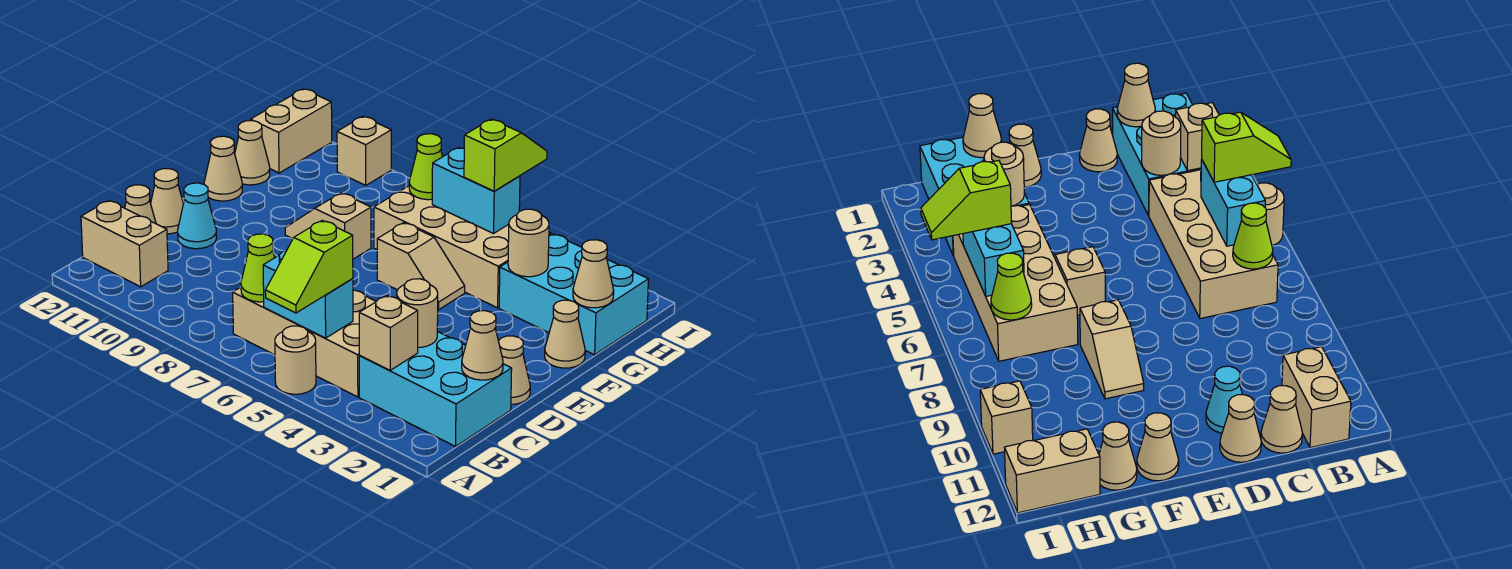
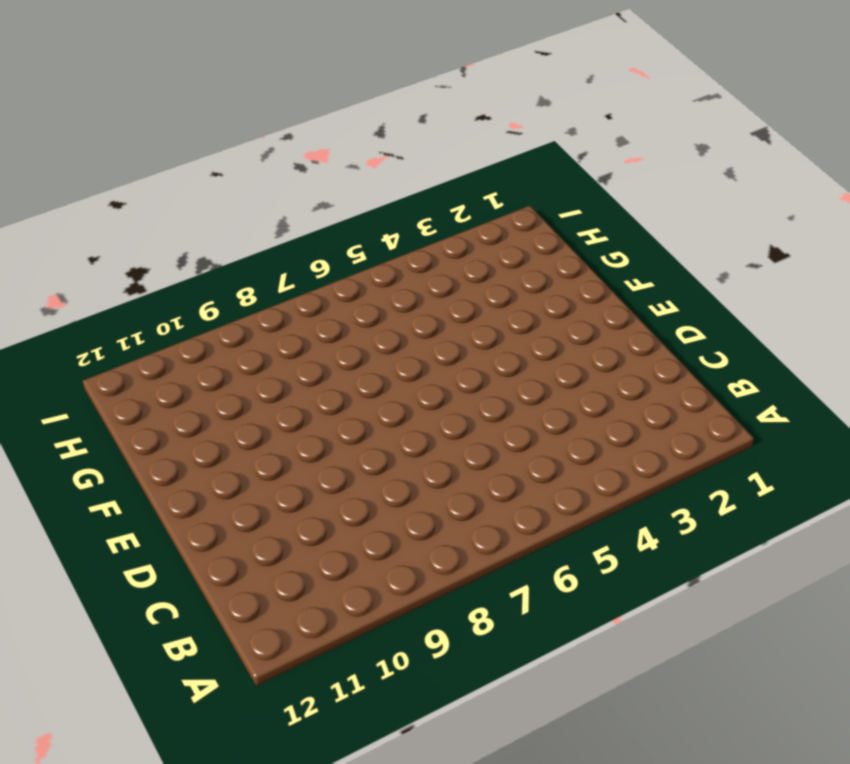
none -> tan 1x1 round brick [275,326,316,394]
none -> cyan 2x3 brick [359,331,512,447]
none -> tan 2x4 brick [233,287,376,397]

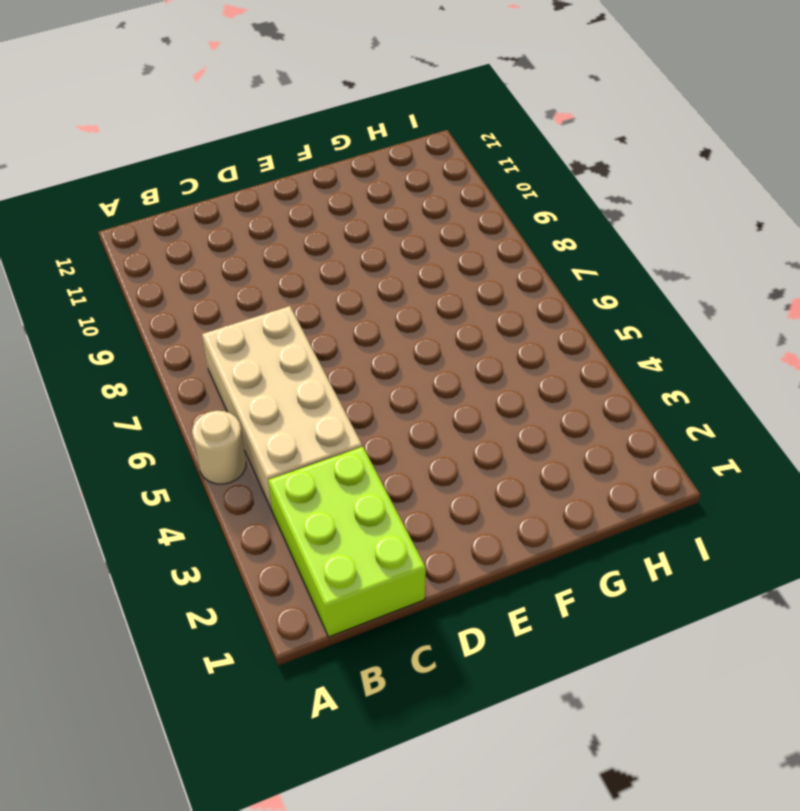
lime 2x3 brick [268,447,426,637] -> cyan 2x3 brick [359,331,512,447]
none -> tan 1x2 brick [81,200,168,287]
none -> tan 1x1 cone [125,185,156,224]
none -> tan 1x1 cone [499,336,530,404]

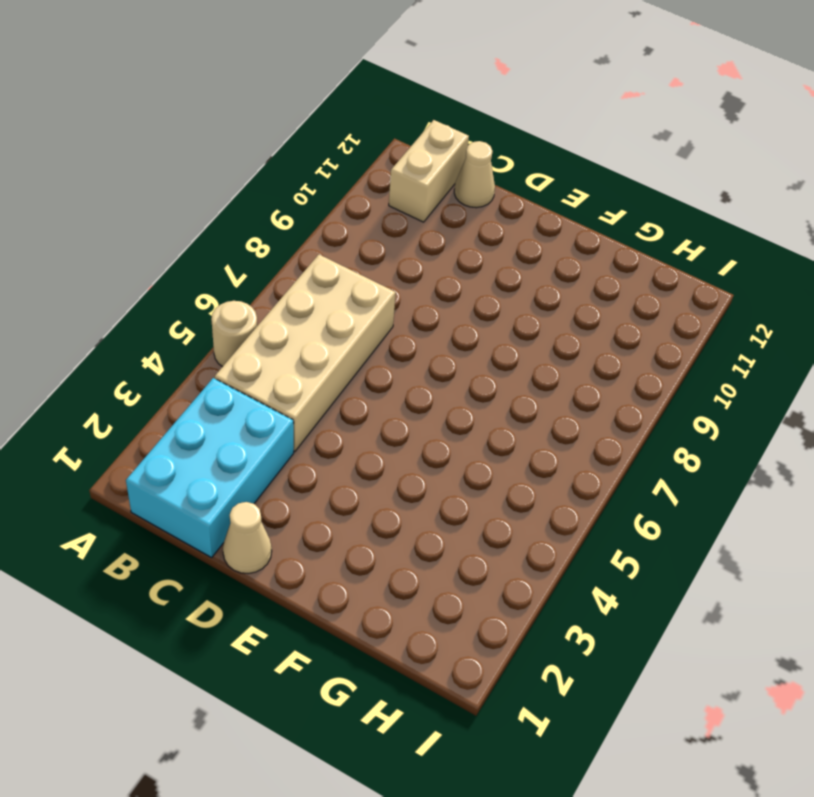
none -> cyan 1x1 cone [178,183,217,249]
none -> tan 1x1 cone [151,169,183,234]
none -> tan 1x1 cone [545,300,585,368]

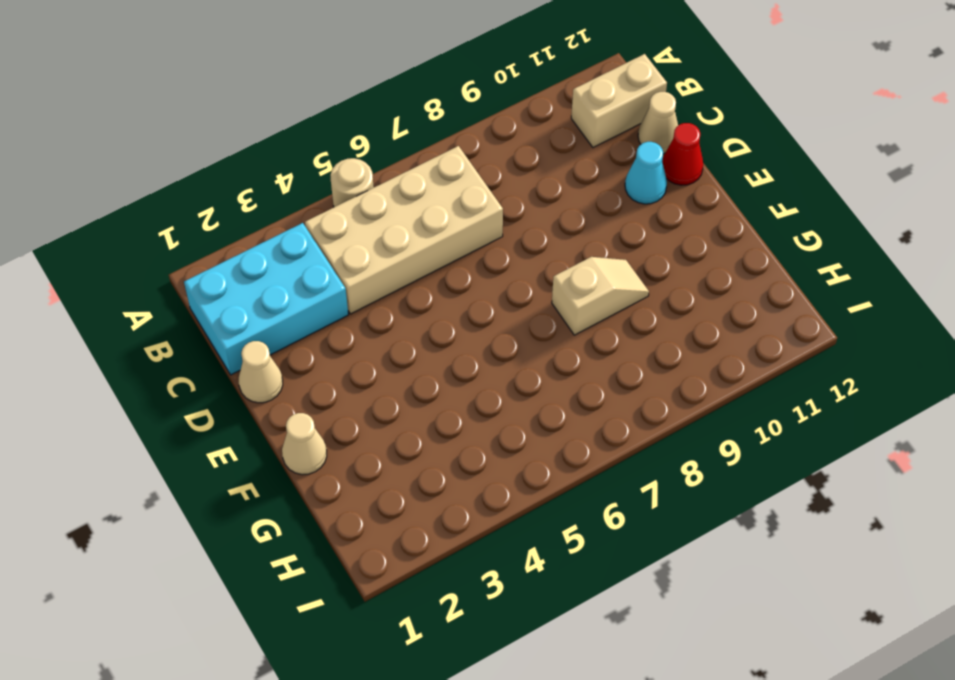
red 1x1 cone [662,123,703,185] -> tan 1x1 cone [151,169,183,234]
none -> tan 1x2 slope [377,223,465,310]
none -> tan 1x1 cone [204,136,242,201]
none -> cyan 2x3 brick [499,234,648,355]

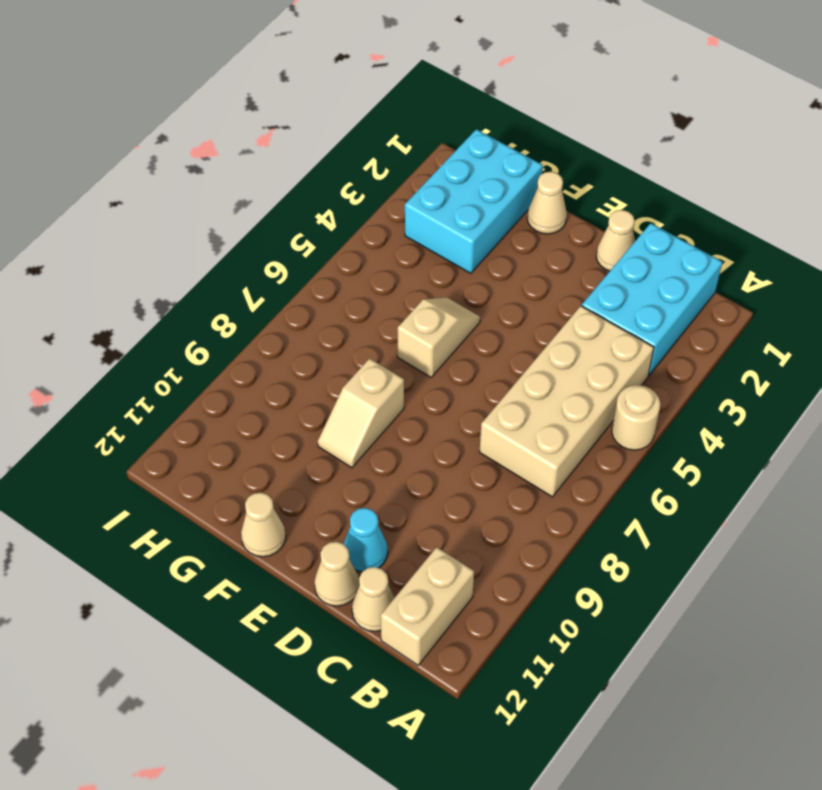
none -> tan 2x4 brick [374,186,551,308]
none -> tan 1x1 cone [235,121,270,185]
none -> tan 1x2 brick [250,89,332,173]

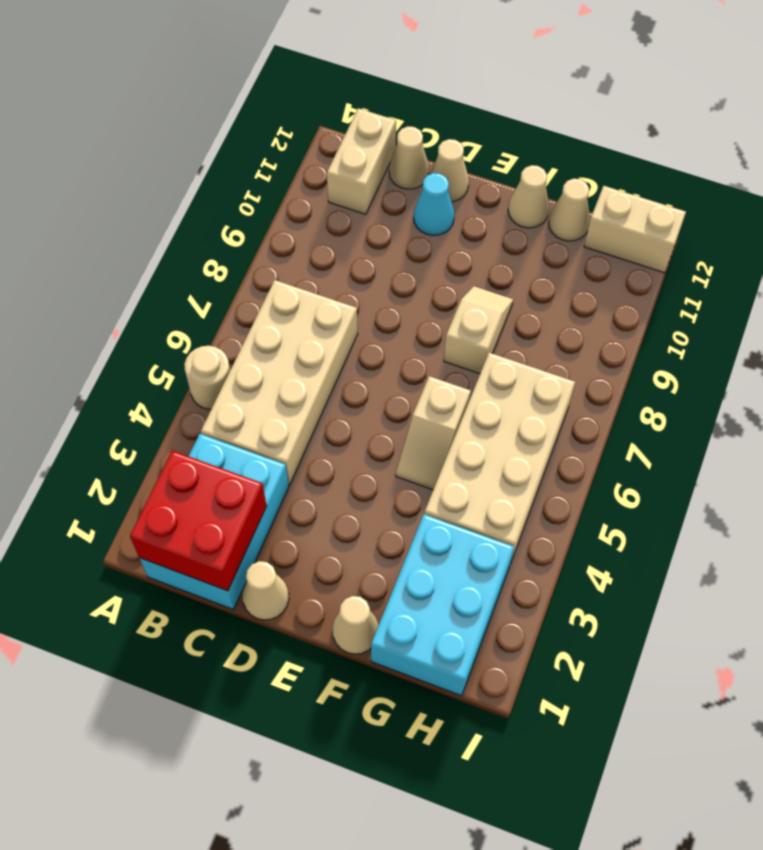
red 2x2 brick [130,451,267,591] -> tan 1x1 cone [462,311,503,380]
none -> tan 1x1 brick [337,117,391,185]
none -> tan 1x1 brick [359,295,418,370]
none -> cyan 1x2 brick [263,250,353,338]

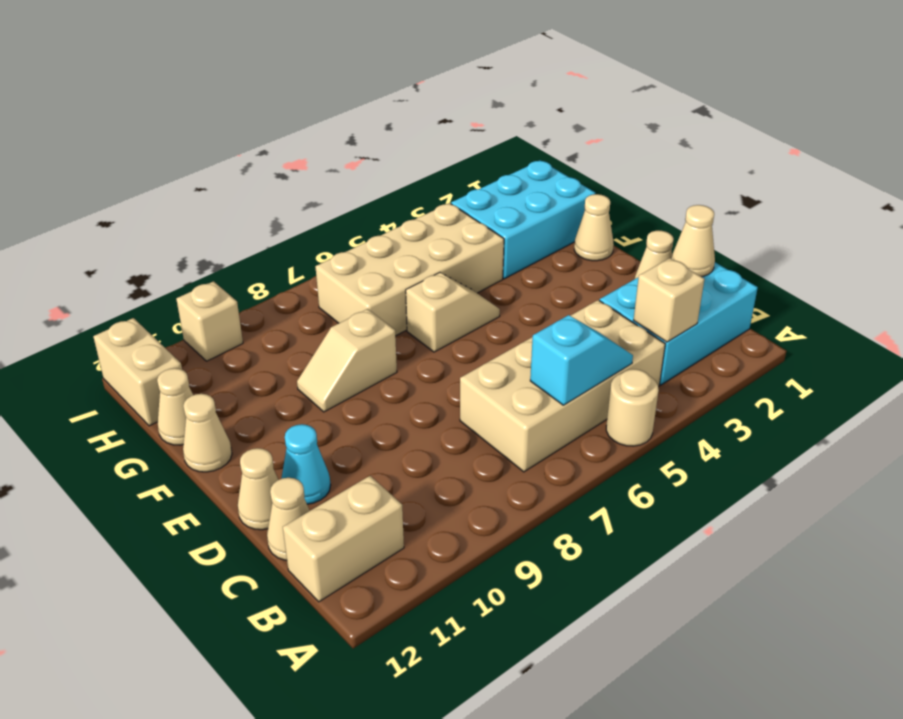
cyan 1x2 slope [530,315,633,405] -> cyan 1x2 brick [263,250,353,338]
none -> lime 1x1 cone [241,234,275,302]
none -> tan 1x1 round brick [397,279,438,347]
none -> tan 1x1 cone [573,240,614,308]

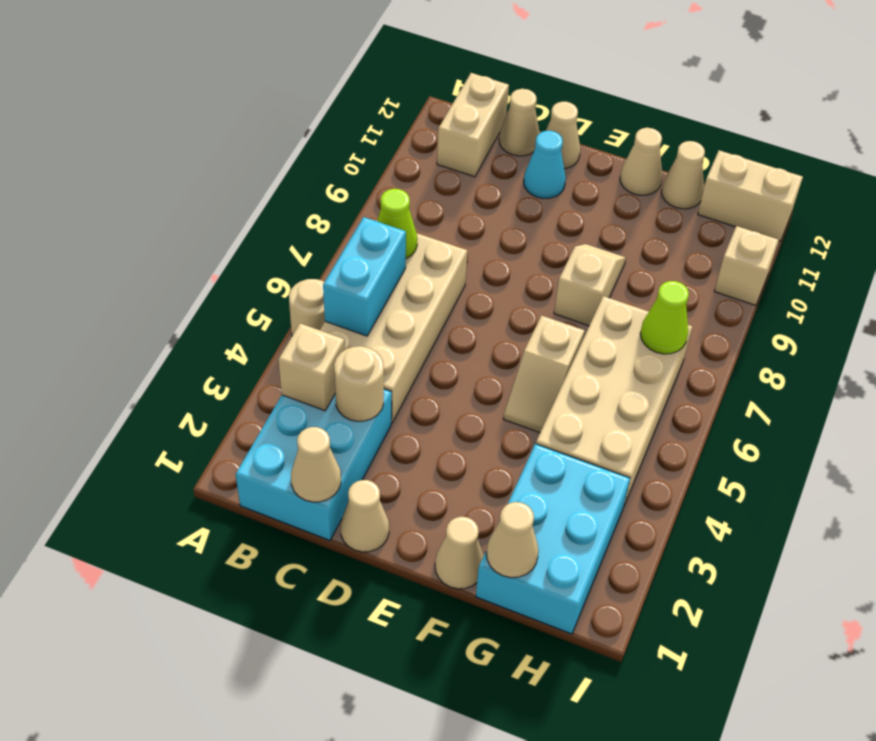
none -> tan 1x1 round brick [508,209,549,277]
none -> cyan 1x2 brick [432,148,520,233]
none -> lime 1x2 slope [265,221,353,313]

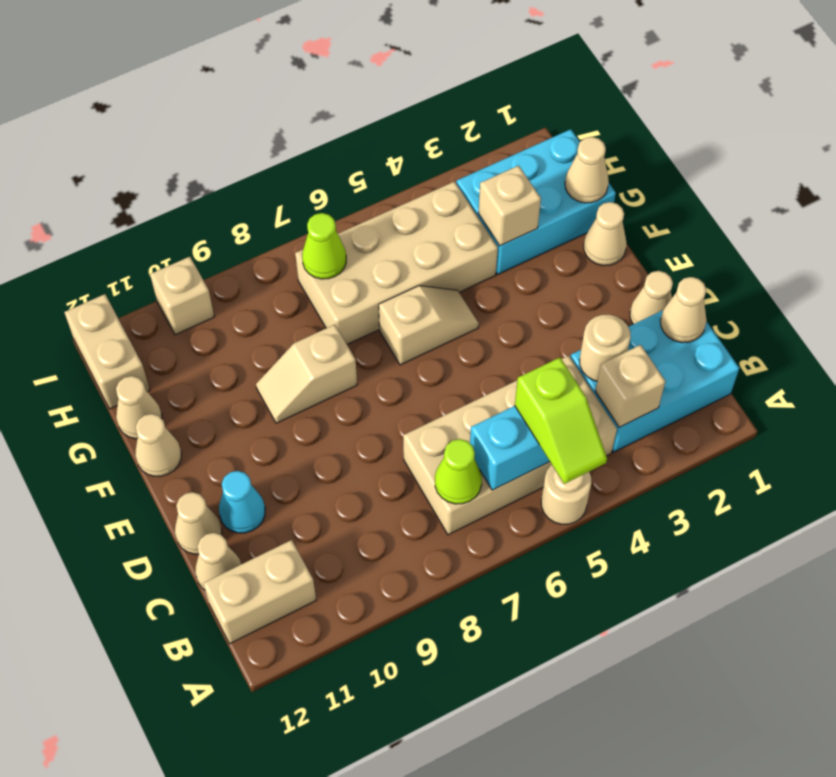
tan 1x1 brick [478,166,541,246] -> tan 1x1 round brick [508,209,549,277]
none -> cyan 1x2 brick [432,148,520,233]
none -> lime 1x2 slope [464,119,547,191]

